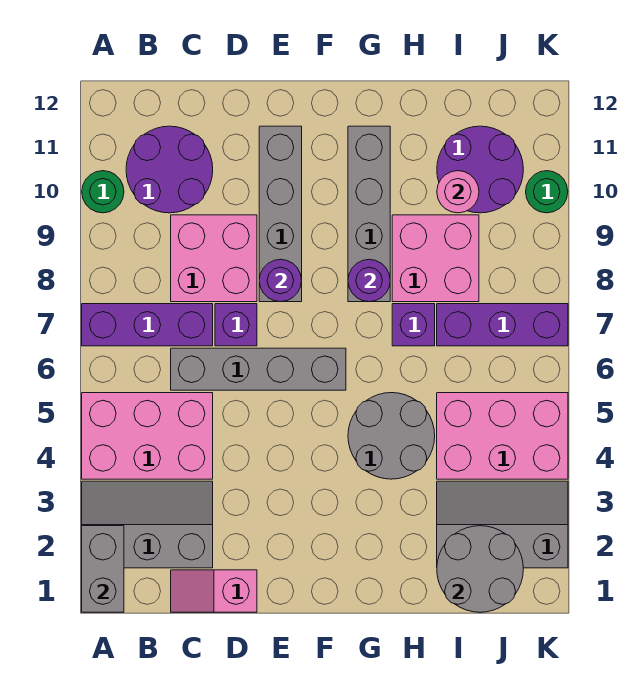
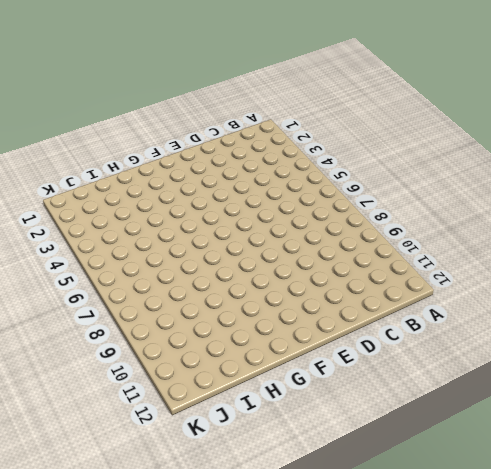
none -> grey 2x3 slope [82,481,213,568]
none -> pink 2x3 brick [82,393,213,479]
none -> purple 1x3 brick [82,304,213,346]

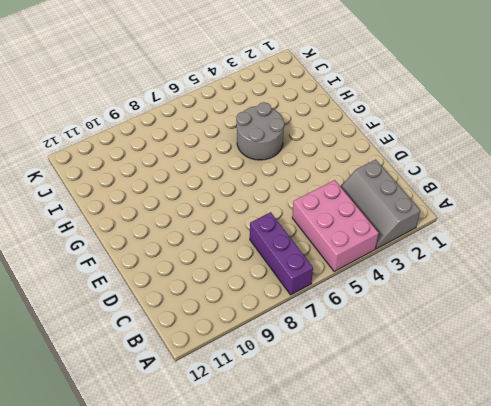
none -> green 1x1 round brick [82,171,124,213]
none -> purple 2x2 round brick [126,126,213,213]
none -> pink 1x2 slope [171,570,257,612]

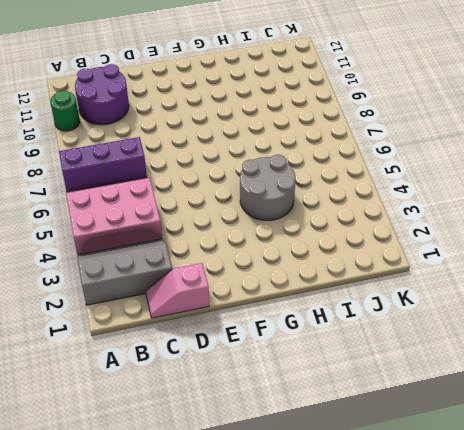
none -> grey 1x4 brick [171,348,346,390]
none -> pink 2x2 brick [171,215,257,302]
none -> purple 1x1 brick [215,304,257,346]

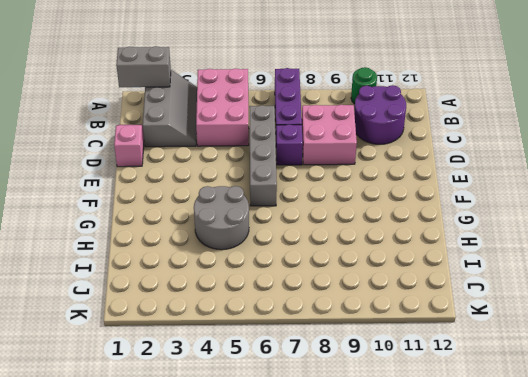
none -> grey 1x4 brick [259,126,302,302]
none -> grey 1x4 brick [348,126,390,302]
none -> purple 1x1 brick [392,304,435,346]

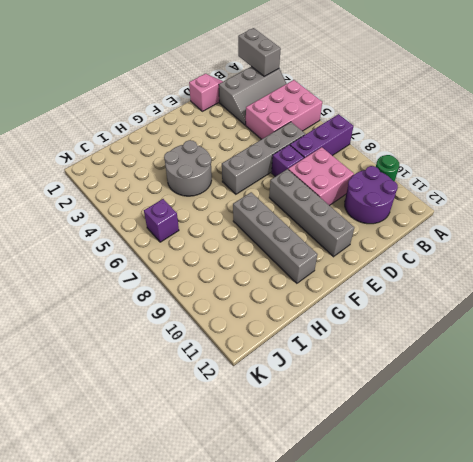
purple 1x1 brick [144,199,179,242] -> purple 1x1 brick moved to [392,304,435,346]
none -> pink 2x2 brick [392,215,479,302]
none -> grey 2x3 slope [437,481,568,568]
none -> pink 2x3 brick [437,393,568,479]

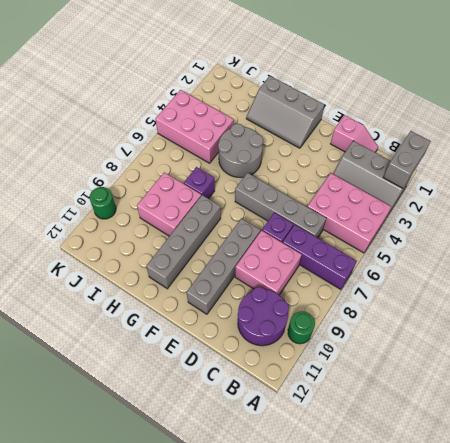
grey 2x3 slope [246,76,324,148] -> grey 2x3 slope moved to [437,481,568,568]
none -> purple 1x3 brick [437,304,568,346]
none -> purple 2x2 round brick [437,126,523,213]
none -> purple 1x1 round brick [259,259,302,302]

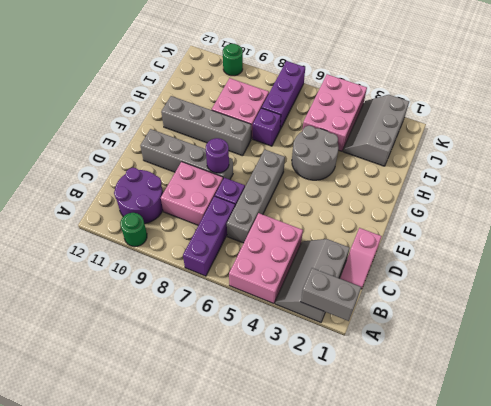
none -> purple 2x2 round brick [437,126,523,213]
none -> purple 1x1 round brick [348,259,390,302]
none -> grey 2x2 round brick [437,526,523,612]

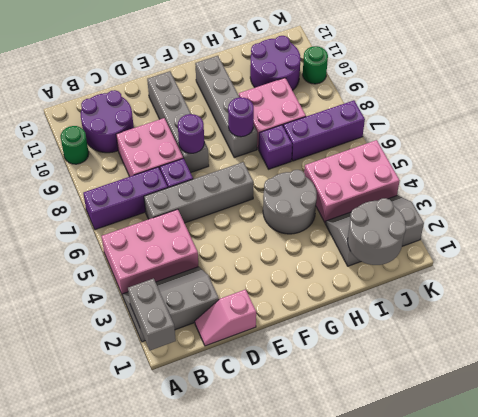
none -> pink 1x1 round brick [437,171,479,213]

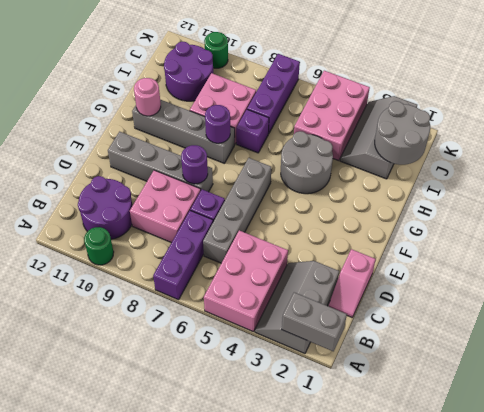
pink 1x1 round brick [134,78,161,116] -> pink 1x1 round brick moved to [437,171,479,213]

